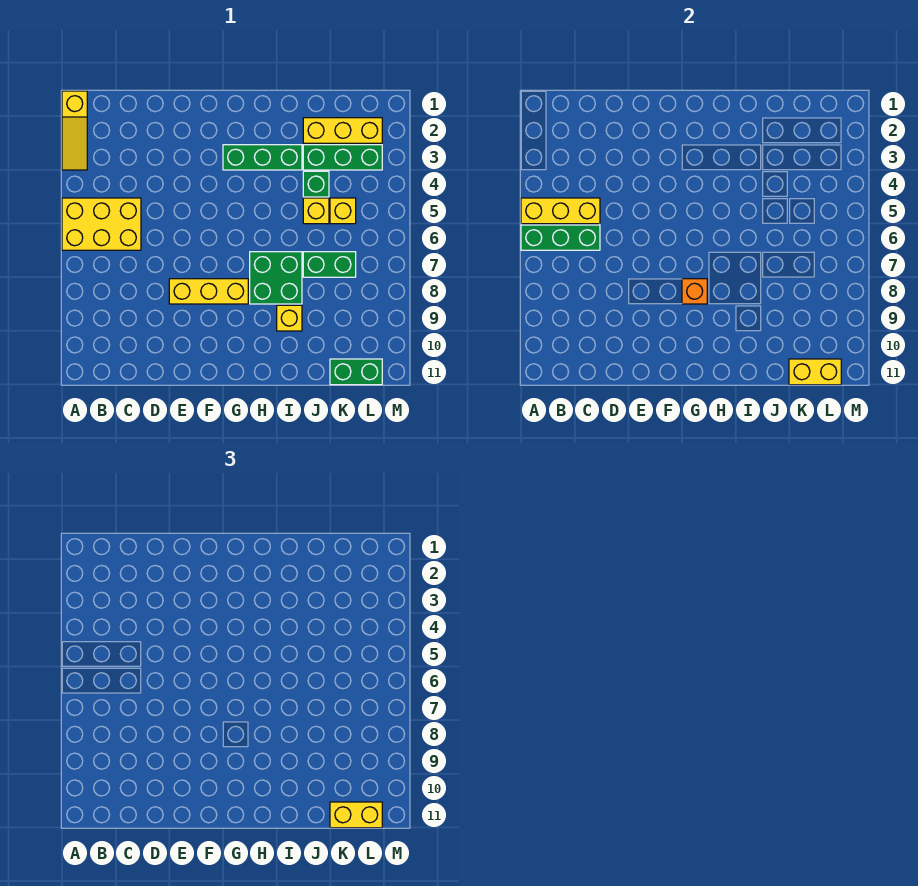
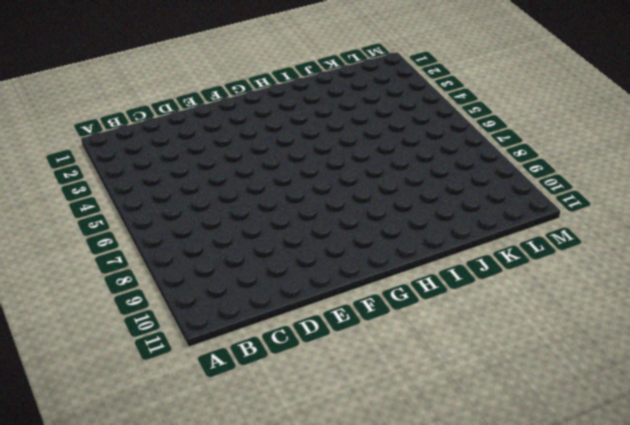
none -> yellow 1x3 slope [62,91,87,170]
none -> yellow 2x3 brick [62,198,141,250]
none -> yellow 1x3 brick [169,279,248,304]

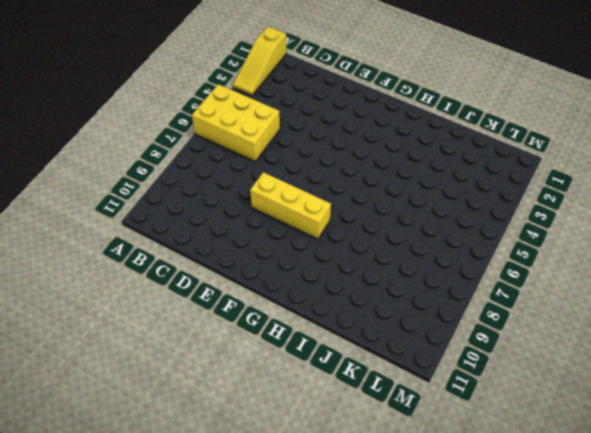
none -> green 1x3 brick [223,145,302,170]
none -> green 2x2 brick [250,252,302,304]
none -> yellow 1x1 brick [277,305,302,331]

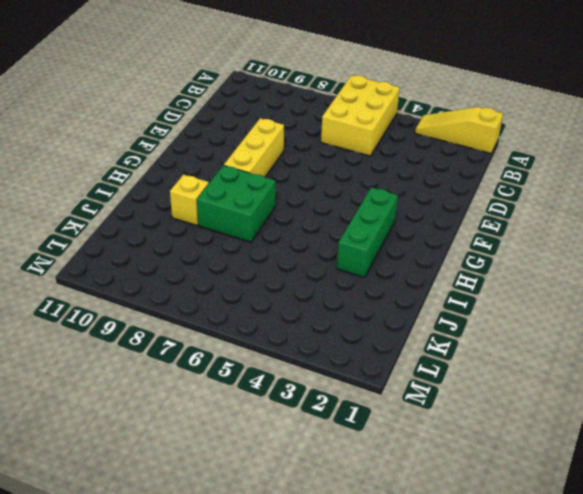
none -> yellow 1x3 brick [303,118,382,143]
none -> green 1x3 brick [303,145,382,170]
none -> green 1x1 brick [303,171,329,197]

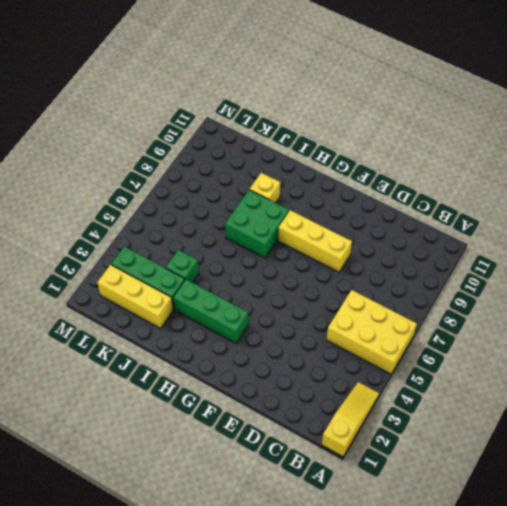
none -> yellow 1x1 brick [303,198,329,224]
none -> green 1x2 brick [303,252,356,277]
none -> yellow 1x1 brick [330,198,356,224]

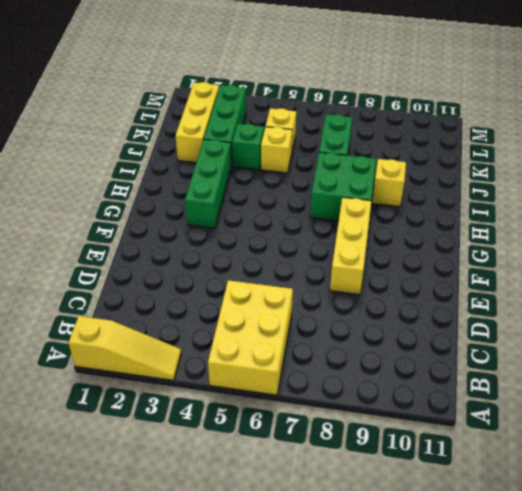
none -> green 1x2 brick [330,359,382,385]
none -> yellow 1x3 brick [521,198,600,224]
none -> green 1x3 brick [521,225,600,250]

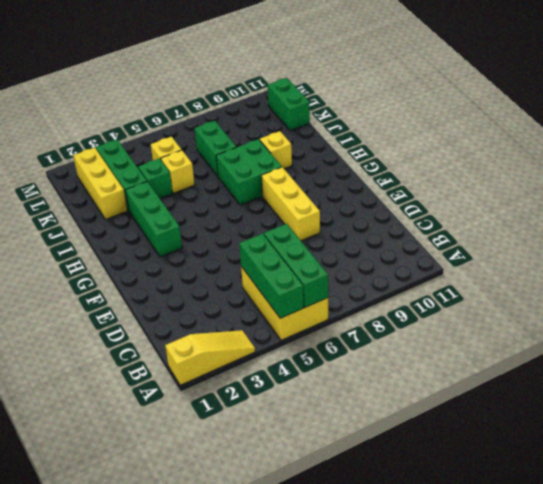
green 1x3 brick [239,234,304,318] -> yellow 1x3 brick [521,198,600,224]
none -> orange 1x1 brick [682,279,707,304]
none -> yellow 1x2 brick [789,359,841,385]
none -> yellow 1x2 brick [330,802,382,828]

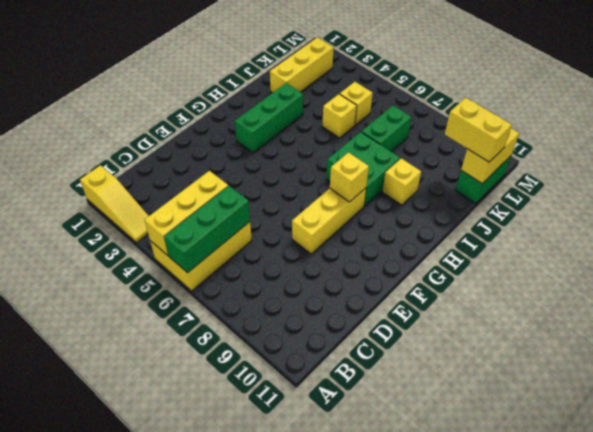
yellow 1x1 brick [330,152,369,202] -> orange 1x1 brick [682,279,707,304]
yellow 1x2 brick [445,98,512,162] -> yellow 1x2 brick turned to [330,802,382,828]
none -> green 1x3 brick [303,145,382,170]
none -> green 1x1 brick [303,171,329,197]

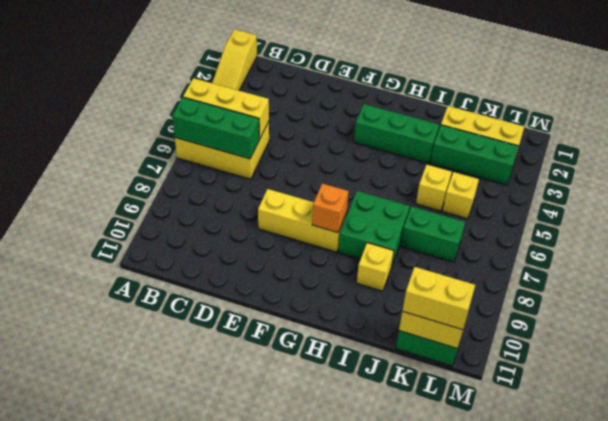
none -> green 1x1 brick [303,171,329,197]

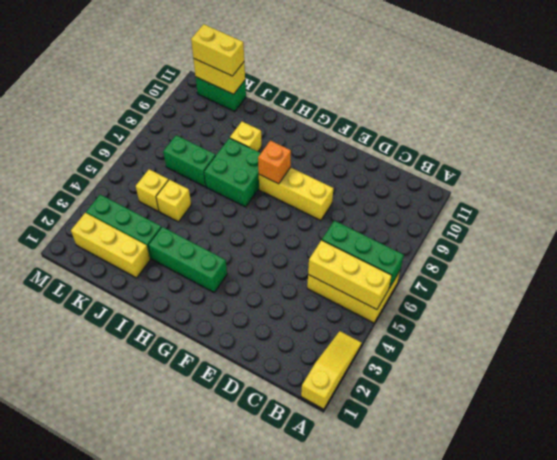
none -> green 1x1 brick [303,171,329,197]

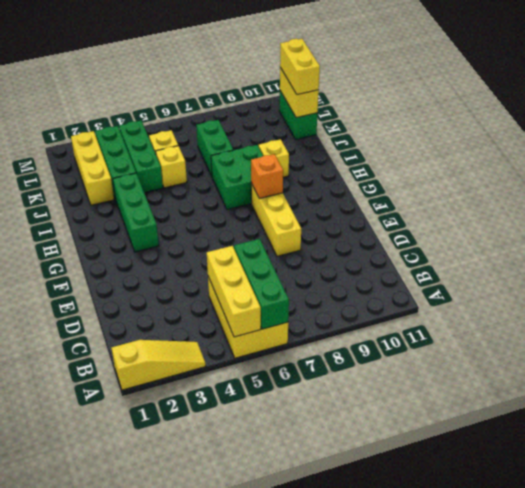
green 1x3 brick [119,121,163,193] -> green 1x1 brick [303,171,329,197]

